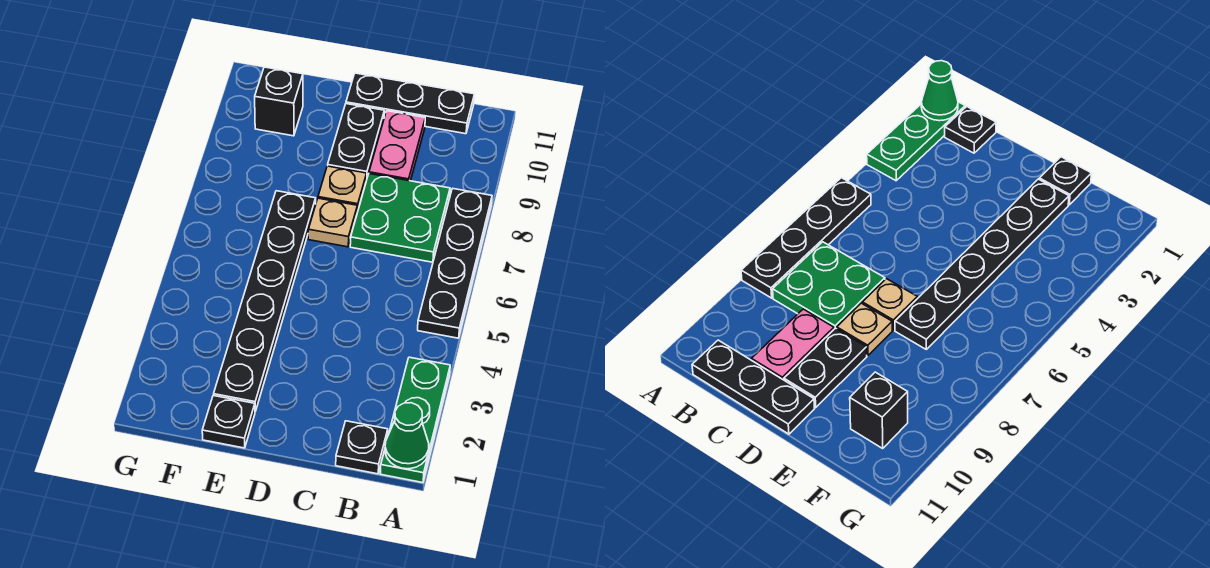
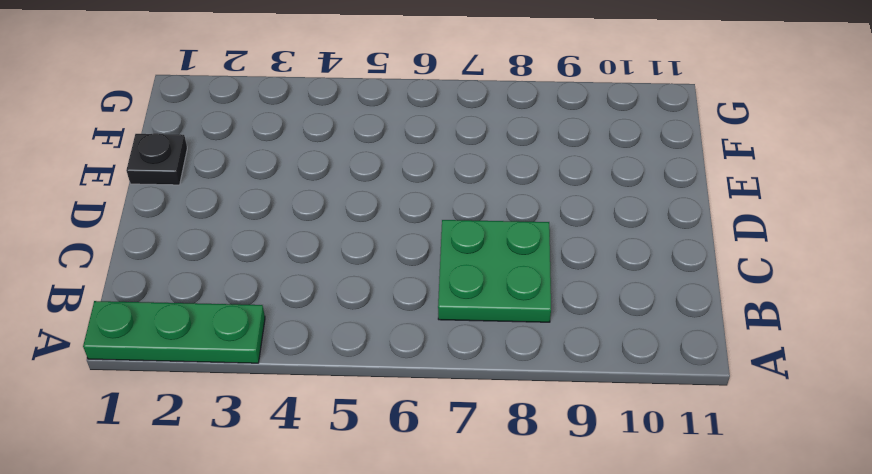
none -> black 1x4 plate [418,188,492,338]
none -> black 1x1 plate [336,421,388,474]
none -> black 1x3 plate [346,73,474,134]

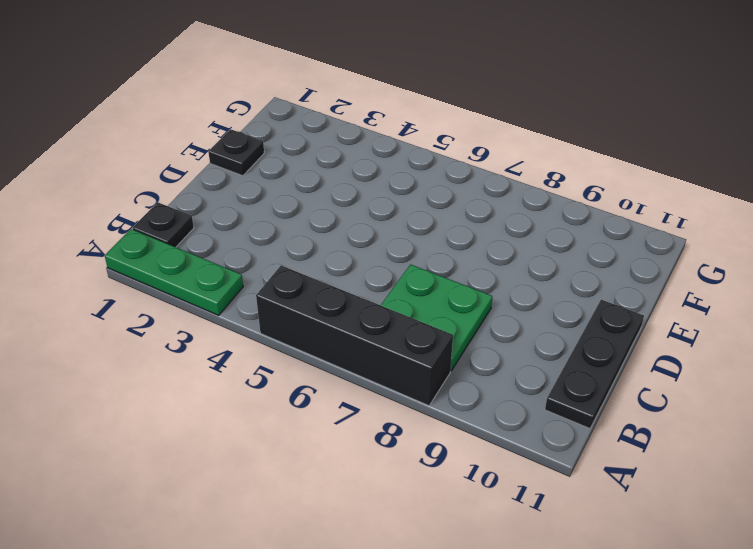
black 1x4 brick [256,266,453,406] -> black 1x4 plate [418,188,492,338]
none -> pink 1x2 plate [369,111,425,181]
none -> tan 1x1 plate [308,198,357,247]
none -> tan 1x1 plate [318,166,367,212]

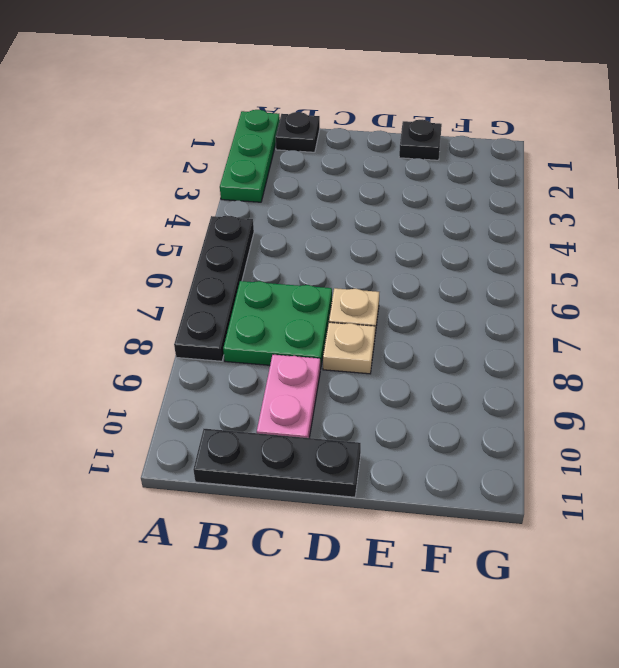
none -> black 1x2 plate [328,104,384,181]
none -> black 1x6 plate [214,191,316,411]
none -> black 1x1 brick [255,67,303,136]

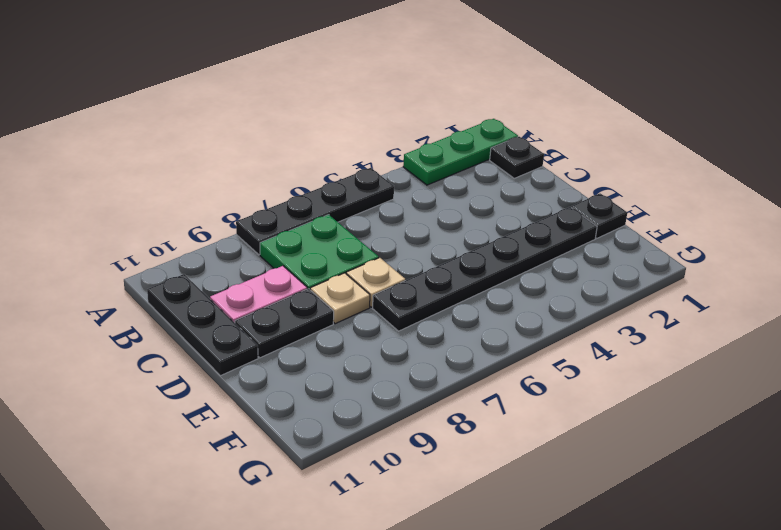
none -> black 1x1 brick [255,67,303,136]
none -> green 1x1 cone [385,403,429,469]

